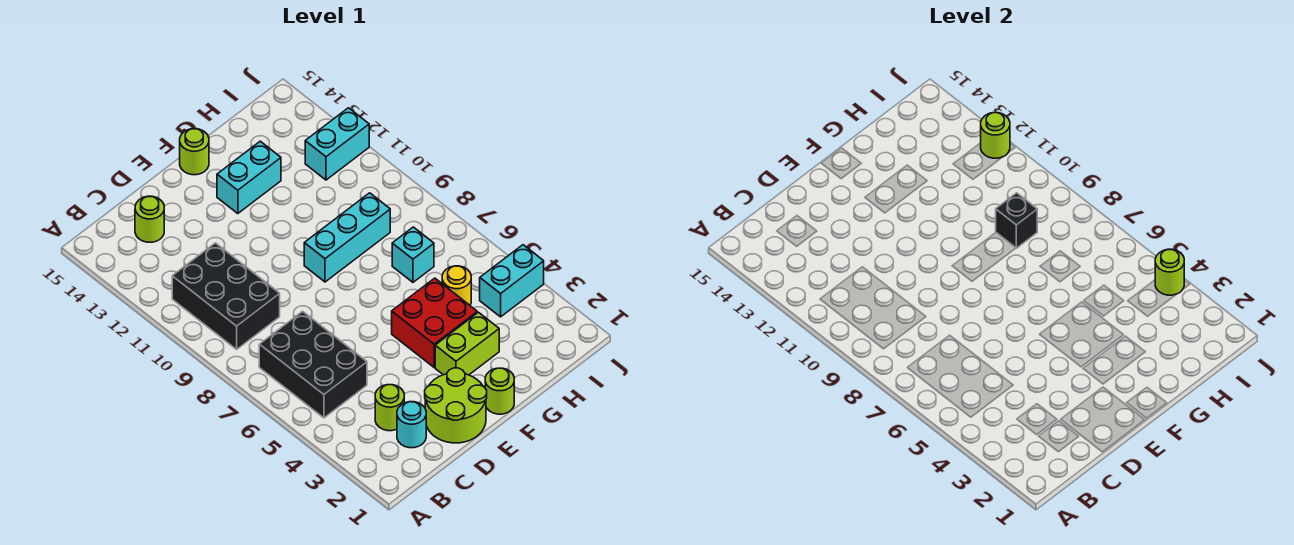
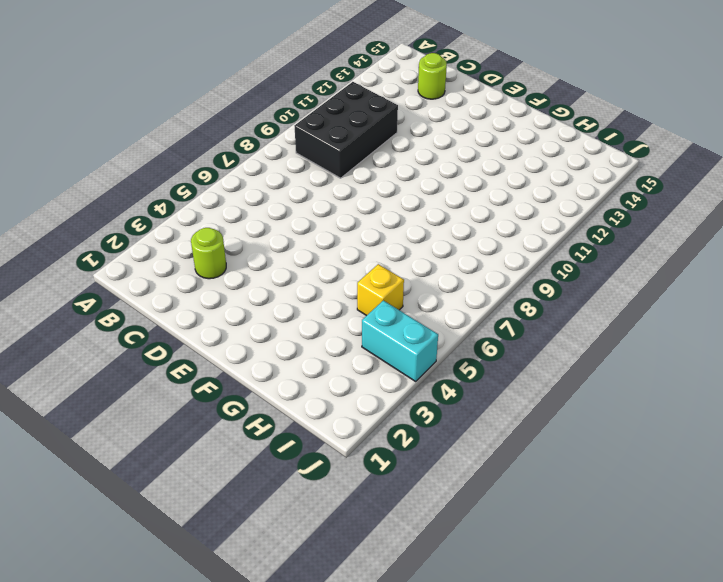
yellow 1x1 brick [357,264,404,316] -> yellow 1x1 round brick [442,266,471,305]
none -> black 2x3 brick [259,311,367,418]
none -> cyan 1x1 round brick [397,402,426,448]
none -> lime 2x2 round brick [425,368,487,443]

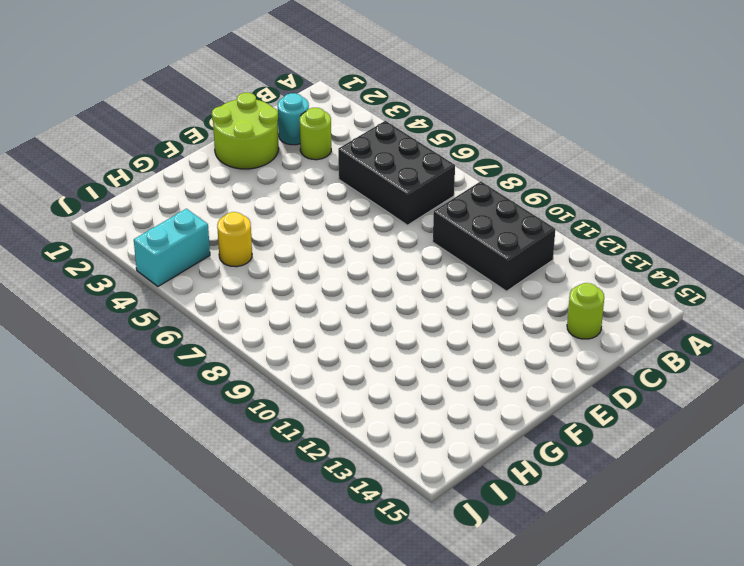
none -> lime 1x1 round brick [485,368,514,414]
none -> lime 1x2 brick [435,312,499,375]
none -> red 2x2 brick [392,278,477,367]

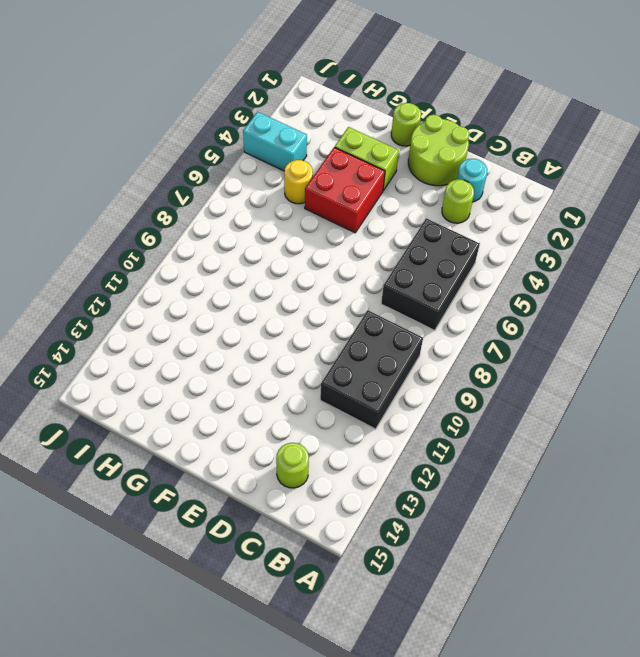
none -> cyan 1x3 brick [304,193,390,282]
none -> cyan 1x2 brick [217,141,281,214]
none -> lime 1x1 round brick [180,129,209,175]

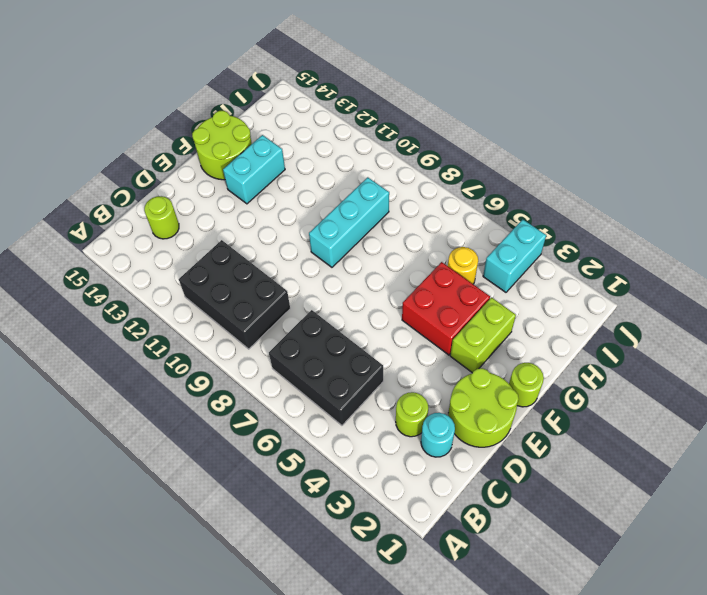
lime 2x2 round brick [192,111,252,180] -> lime 1x1 round brick [180,129,209,175]
none -> cyan 1x1 brick [392,227,434,282]
none -> cyan 1x2 brick [305,108,369,180]
none -> black 1x1 brick [996,193,1037,248]

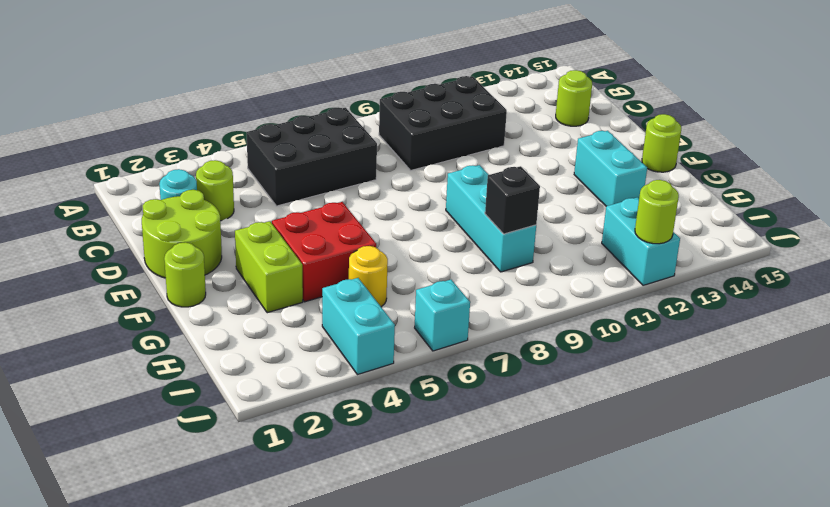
cyan 1x1 brick [415,280,470,351] -> cyan 1x1 brick moved to [392,227,434,282]
none -> lime 1x1 round brick [1155,249,1184,295]

